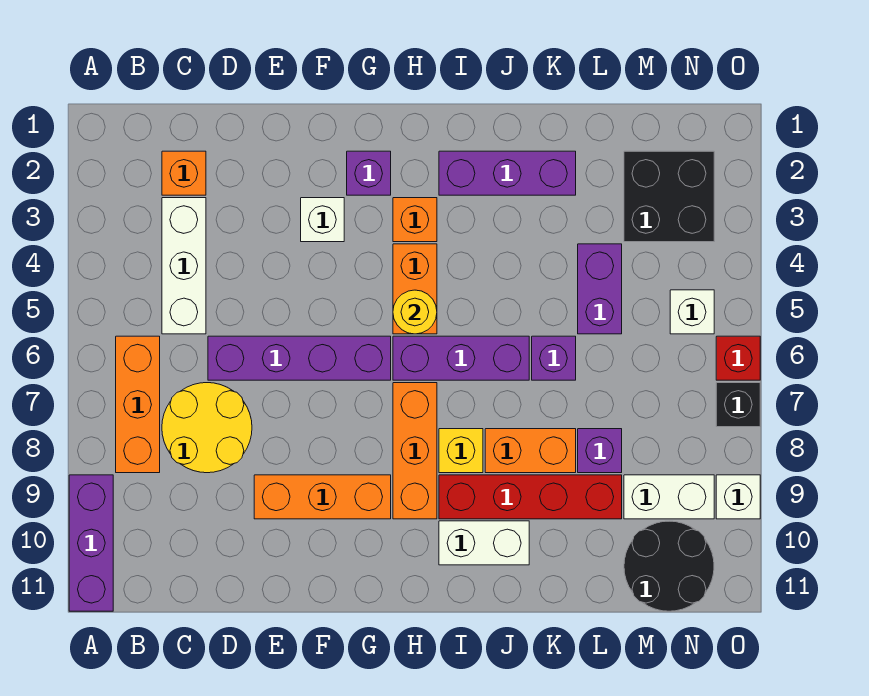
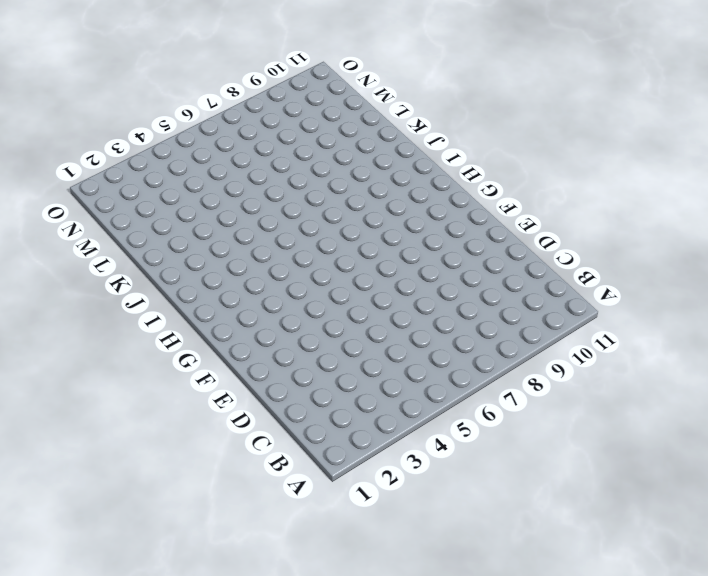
none -> purple 1x3 brick [69,475,113,611]
none -> orange 1x3 brick [116,336,160,473]
none -> orange 1x1 brick [162,151,206,195]

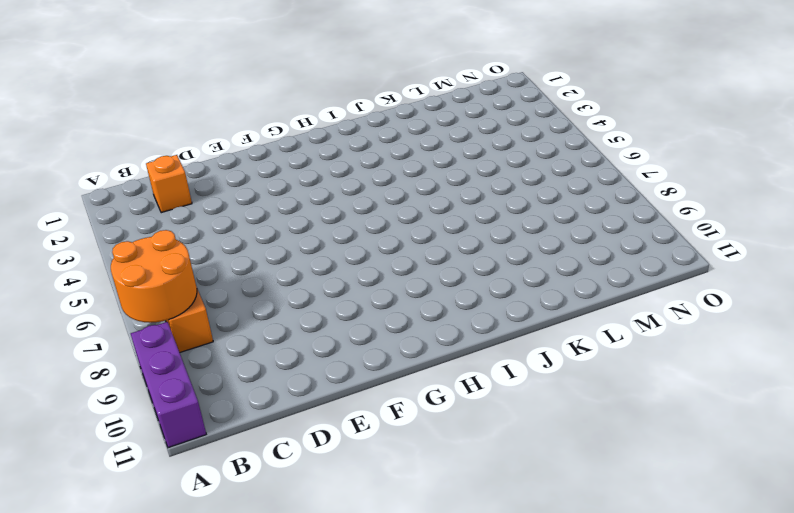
orange 2x2 round brick [111,230,197,323] -> none
none -> white 1x3 brick [162,198,206,334]
none -> yellow 2x2 round brick [162,383,252,473]
none -> purple 1x4 brick [208,336,391,380]

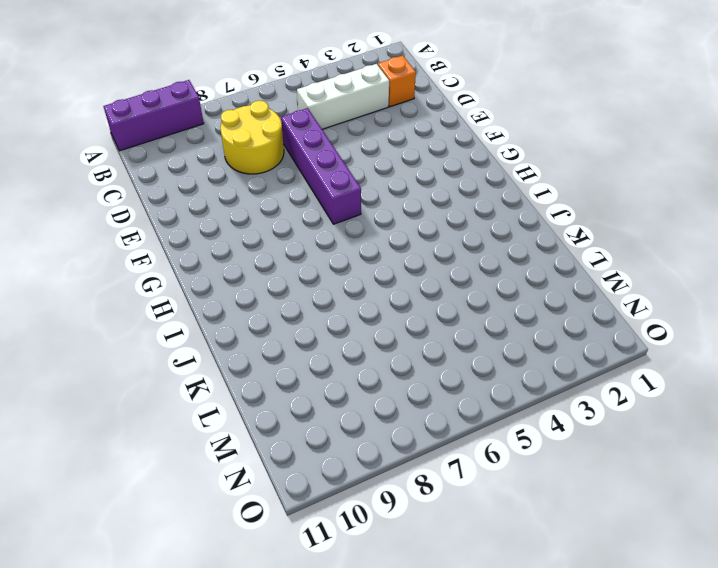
none -> orange 1x3 brick [116,336,160,473]
none -> orange 1x3 brick [254,475,391,519]
none -> white 1x1 brick [301,198,344,242]

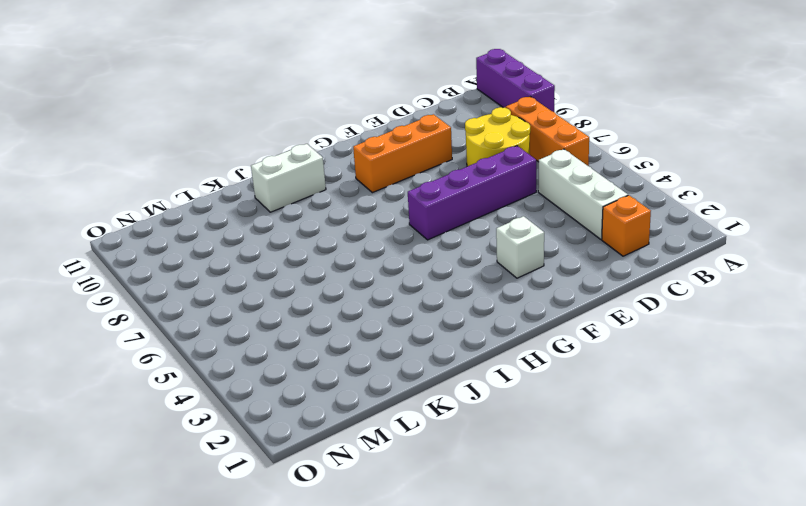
none -> purple 1x1 brick [347,151,391,195]
none -> orange 1x1 brick [393,198,437,242]
none -> orange 1x2 brick [393,244,437,334]

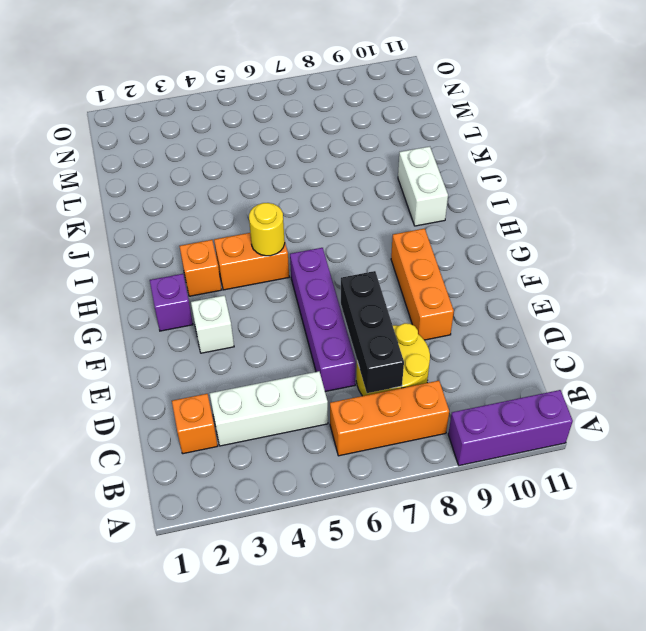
black 1x3 brick [341,271,404,393] -> none
none -> purple 1x3 brick [393,336,529,380]
none -> orange 1x3 brick [393,383,437,519]
none -> purple 1x3 brick [439,151,576,195]

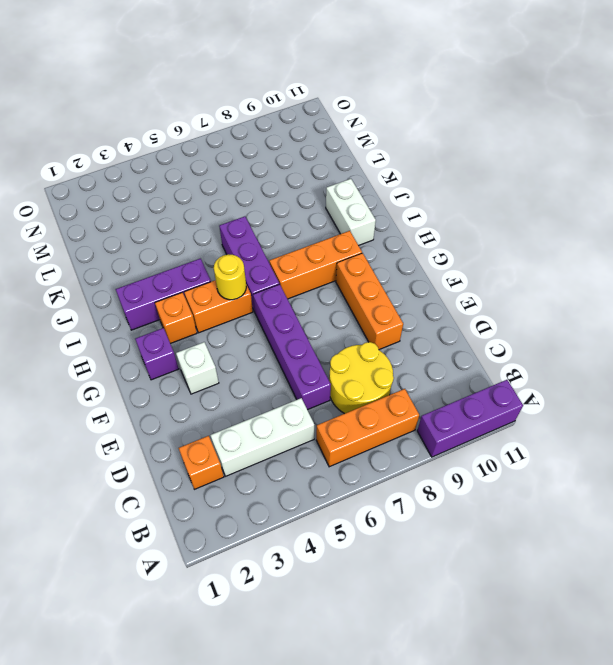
purple 1x3 brick [116,259,211,330] -> purple 1x3 brick turned to [439,151,576,195]
none -> yellow 1x1 brick [439,429,483,473]
none -> red 1x4 brick [439,475,622,519]
none -> orange 1x2 brick [485,429,576,473]

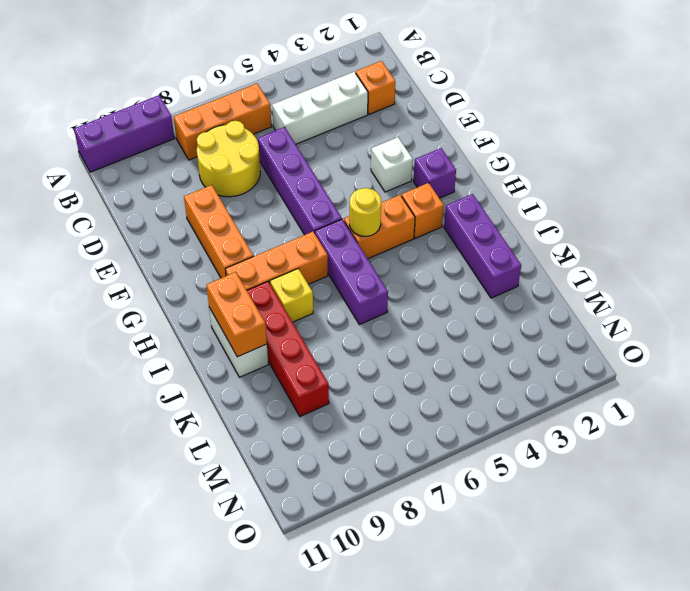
orange 1x2 brick [206,272,267,357] -> orange 1x2 brick moved to [485,429,576,473]
none -> purple 1x1 brick [532,336,576,380]
none -> purple 1x2 brick [578,244,622,334]
none -> purple 1x1 brick [578,429,622,473]

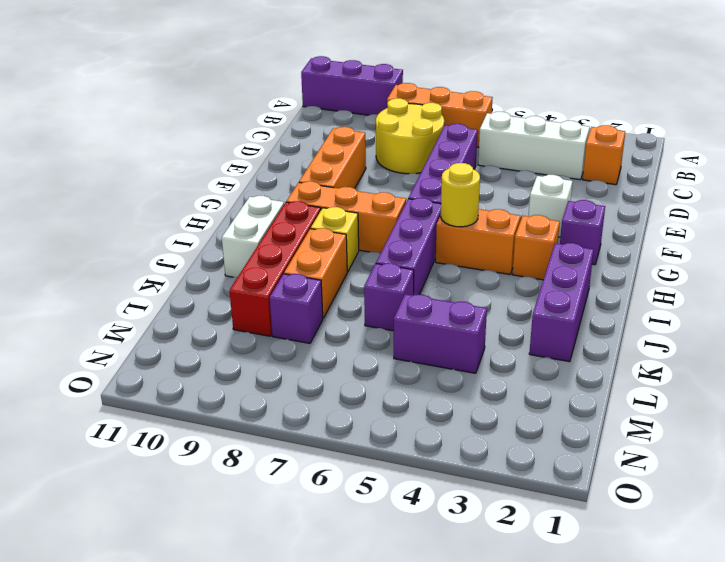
none -> black 2x2 brick [624,151,714,242]
none -> white 1x2 brick [624,475,714,519]
none -> black 2x2 round brick [624,521,714,611]

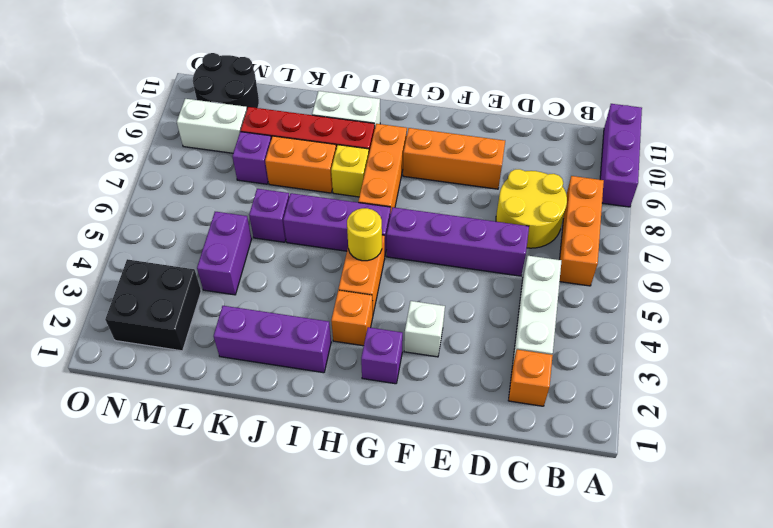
none -> white 1x1 brick [670,290,714,334]
none -> red 1x1 brick [716,336,760,380]
none -> black 1x1 brick [716,383,760,427]

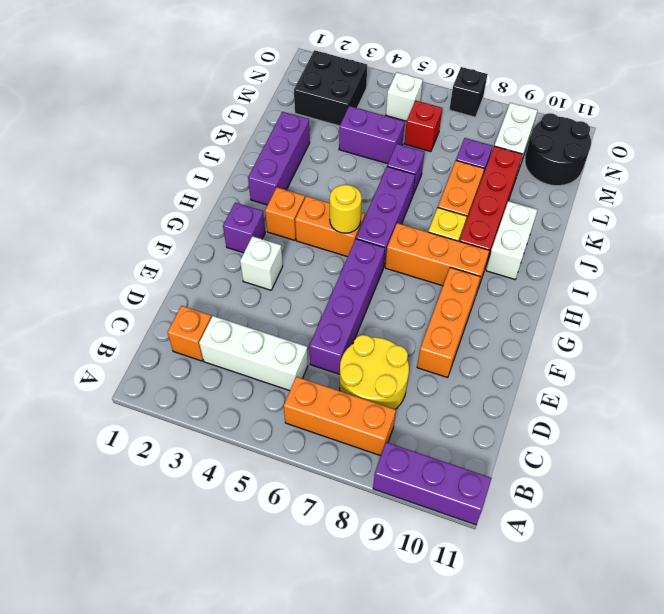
red 1x1 brick [404,100,442,152] -> red 1x1 brick moved to [716,336,760,380]
none -> white 1x1 brick [716,475,760,519]

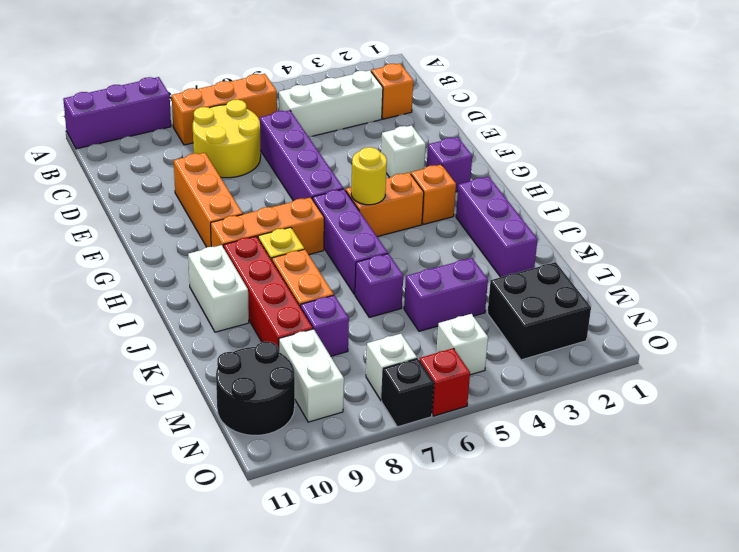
white 1x1 brick [366,334,417,401] -> white 1x1 brick moved to [716,475,760,519]

